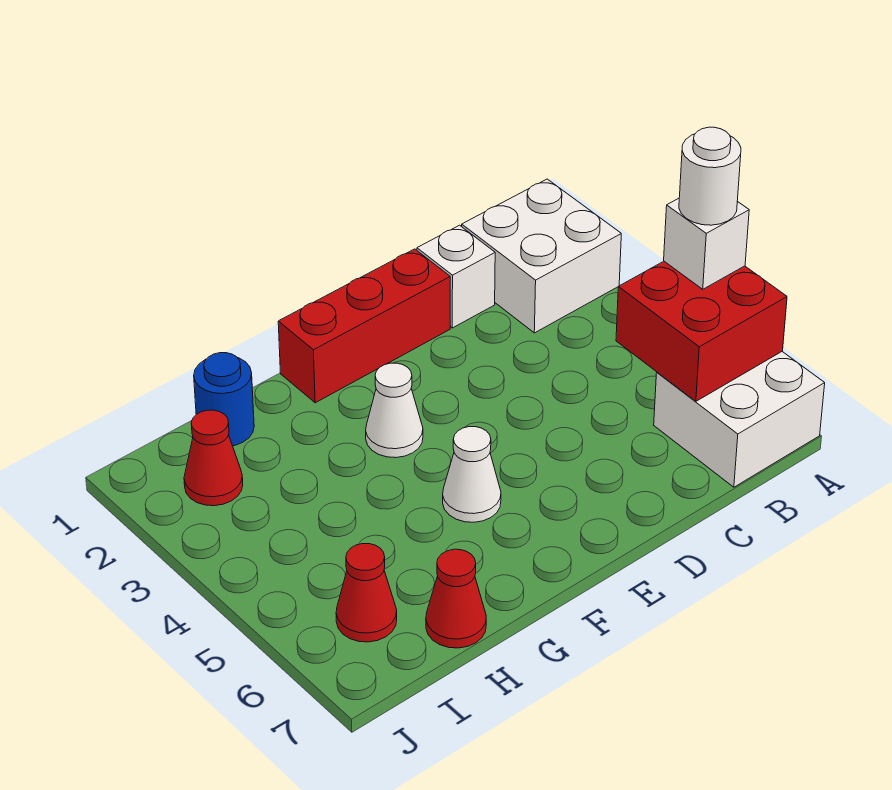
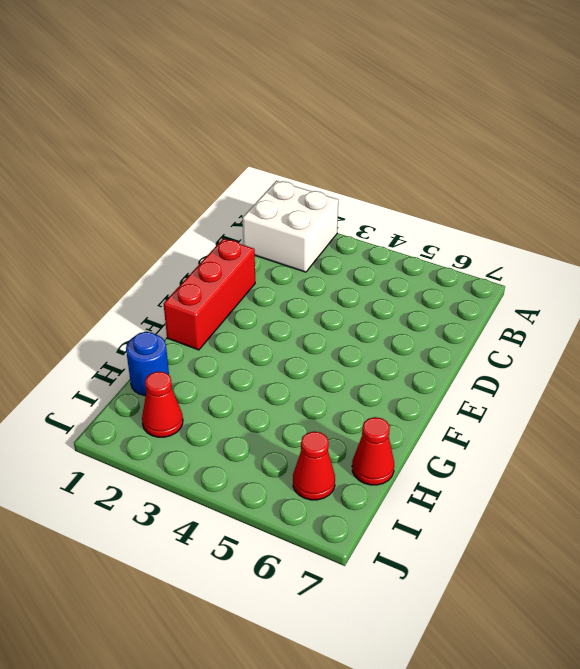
none -> white 2x2 brick [654,352,825,487]
none -> white 1x1 brick [417,225,495,328]
none -> white 1x1 cone [366,363,423,458]

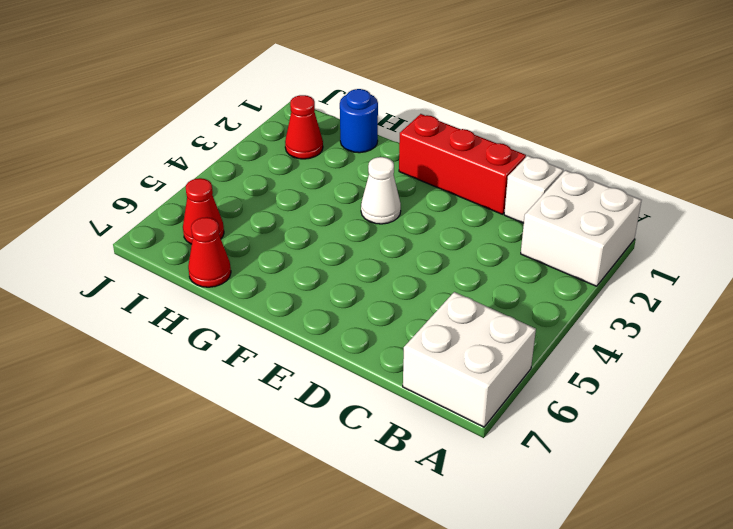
none -> white 1x1 cone [443,427,501,522]
none -> red 2x2 brick [616,261,787,401]
none -> white 1x1 brick [664,198,749,289]

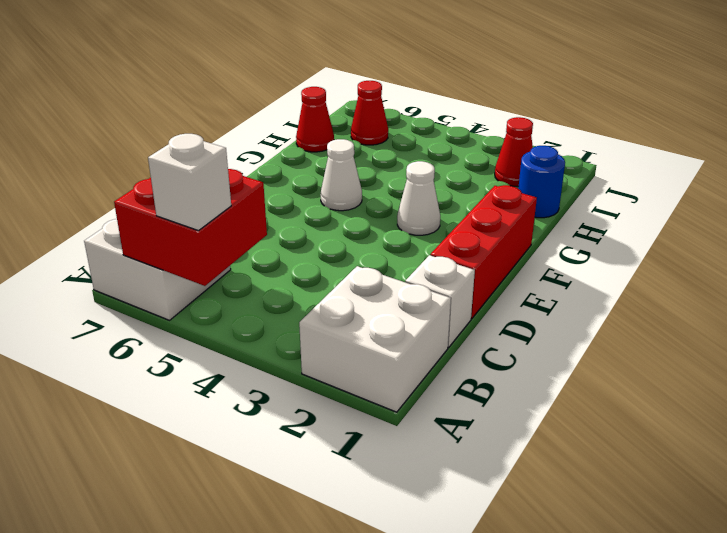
none -> white 1x1 round brick [679,127,741,225]

